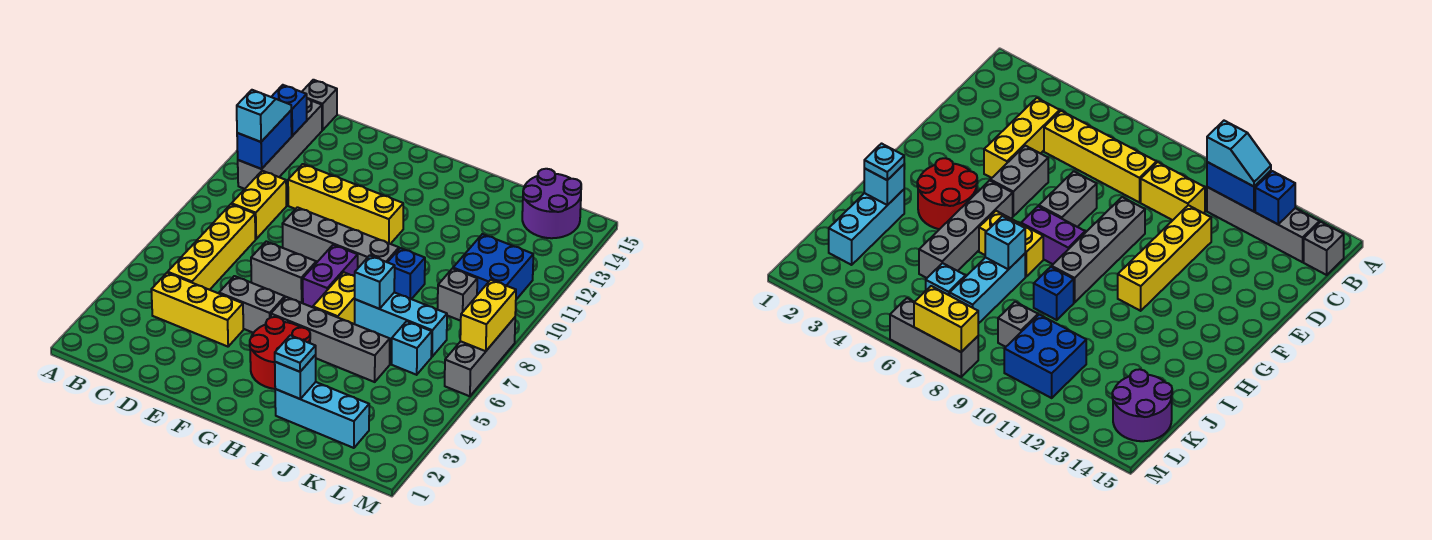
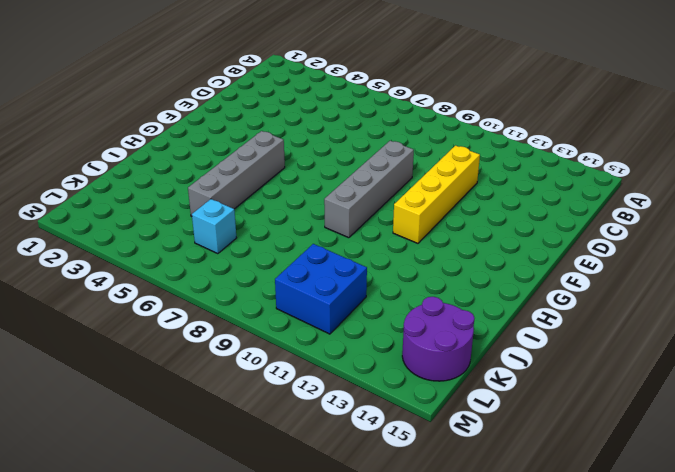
none -> grey 1x4 brick [238,98,322,189]
none -> grey 1x1 brick [302,80,337,130]
none -> yellow 1x3 brick [151,273,243,347]

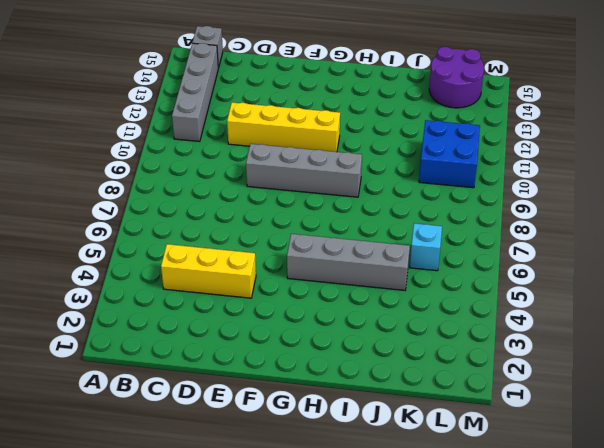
none -> yellow 1x4 brick [168,204,255,290]
none -> yellow 1x2 brick [232,171,286,239]
none -> grey 1x2 brick [219,276,285,333]

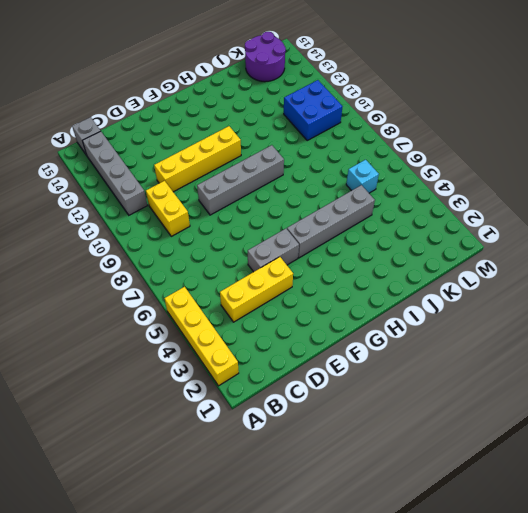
yellow 1x4 brick [164,287,239,386] -> yellow 1x4 brick moved to [168,204,255,290]
none -> grey 1x2 brick [251,241,316,303]
none -> red 2x2 round brick [250,317,310,389]
none -> purple 1x2 brick [303,245,358,307]

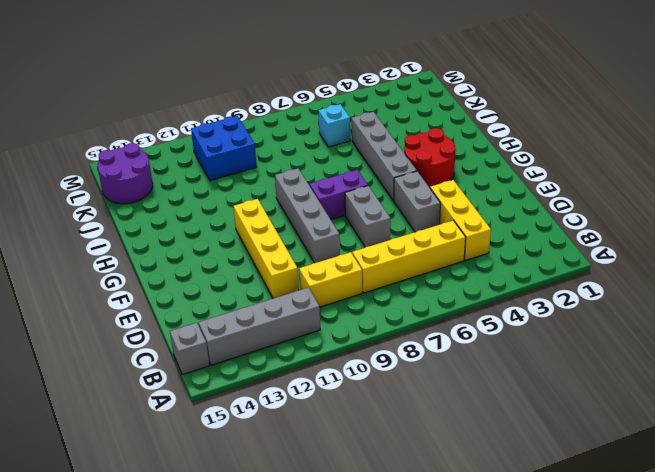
none -> yellow 1x2 brick [313,272,355,324]
none -> cyan 1x3 brick [275,382,369,448]
none -> cyan 1x3 brick [355,292,447,357]

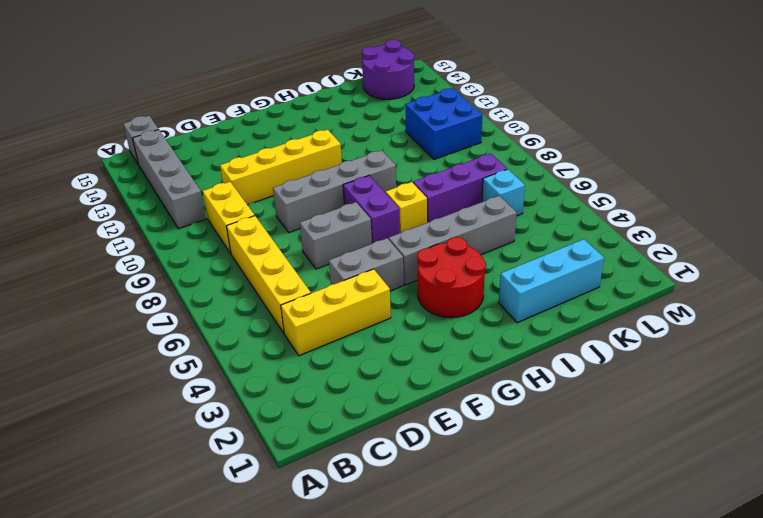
yellow 1x1 brick [386,182,427,233] -> yellow 1x2 brick [313,272,355,324]
purple 1x3 brick [413,154,507,223] -> cyan 1x3 brick [355,292,447,357]
none -> blue 1x1 brick [388,248,425,299]
none -> grey 1x1 brick [438,269,477,321]
none -> grey 1x3 brick [445,318,515,396]

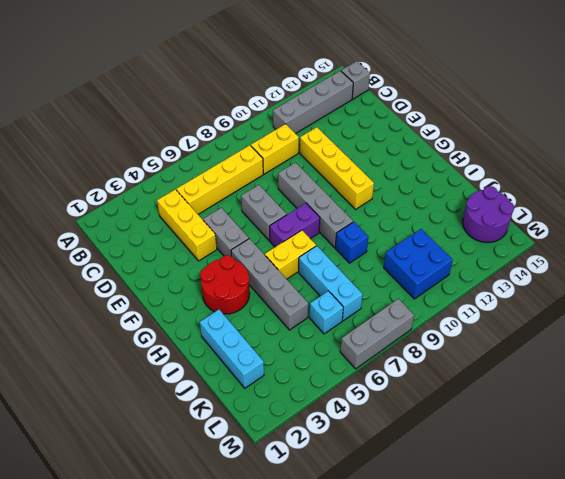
none -> grey 1x1 brick [438,269,477,321]
none -> blue 1x2 brick [237,111,292,169]
none -> blue 1x1 brick [272,85,307,136]

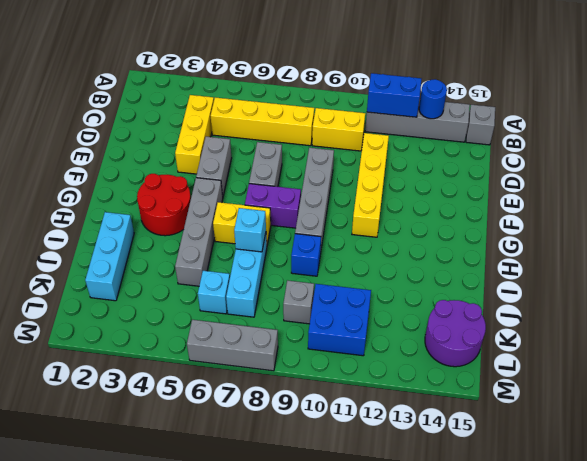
blue 1x1 round brick [419,79,447,119] -> blue 1x1 brick [272,85,307,136]
none -> cyan 1x1 brick [275,355,316,399]
none -> yellow 1x2 brick [460,280,516,351]
none -> cyan 1x2 slope [237,90,291,142]

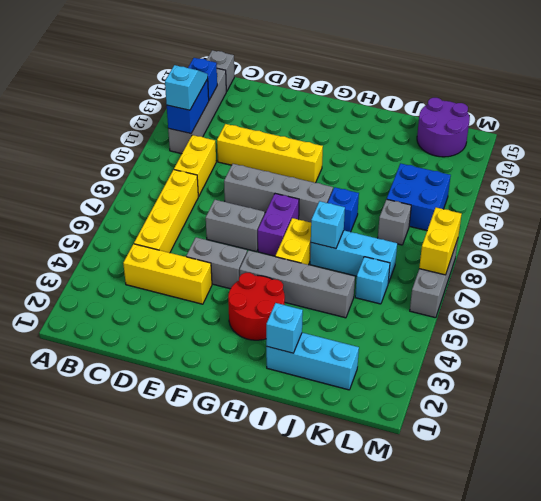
none -> cyan 1x1 plate [275,335,316,372]

